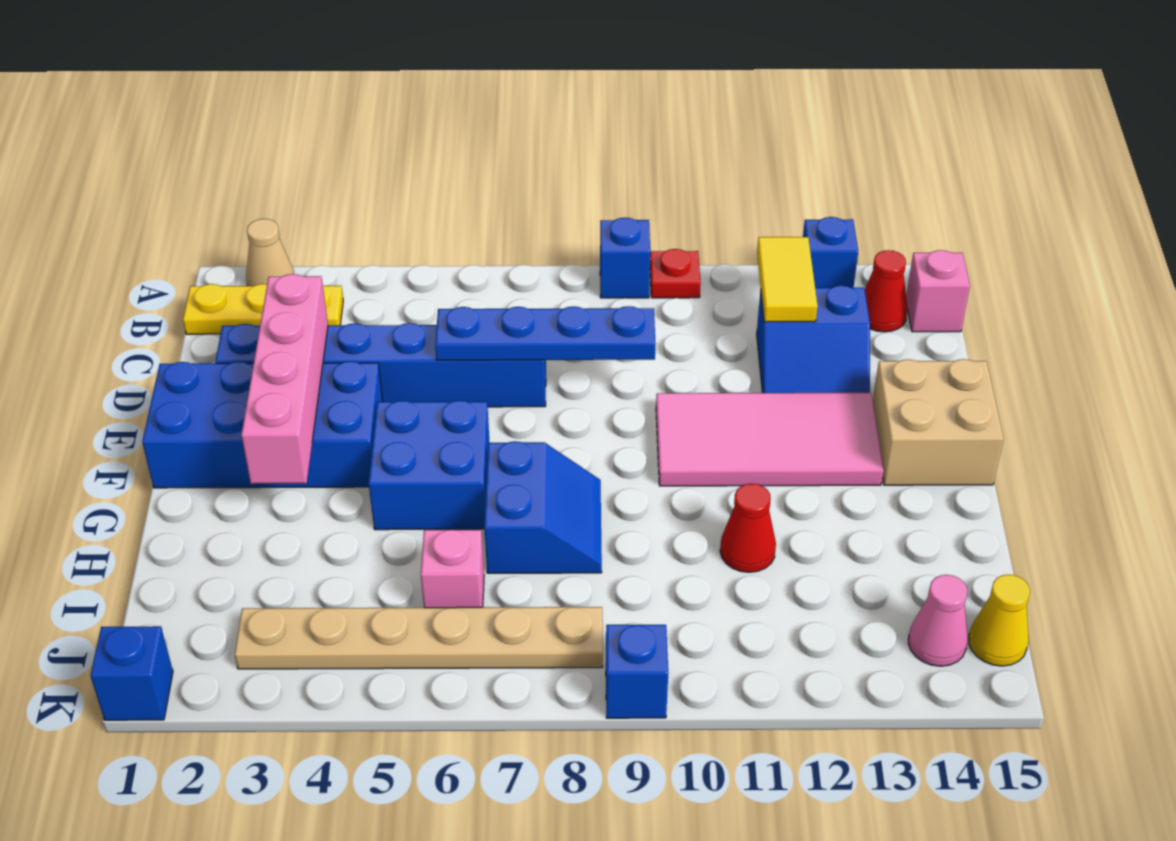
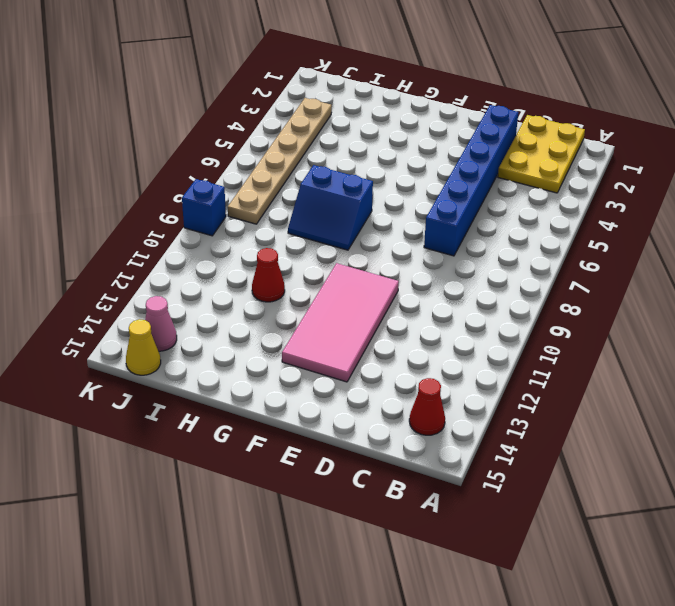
yellow 2x3 plate [498,115,585,193] -> yellow 1x3 plate [183,284,343,334]
none -> tan 1x1 cone [246,219,294,286]
none -> blue 1x1 brick [600,218,650,298]
none -> red 1x1 plate [650,249,701,298]

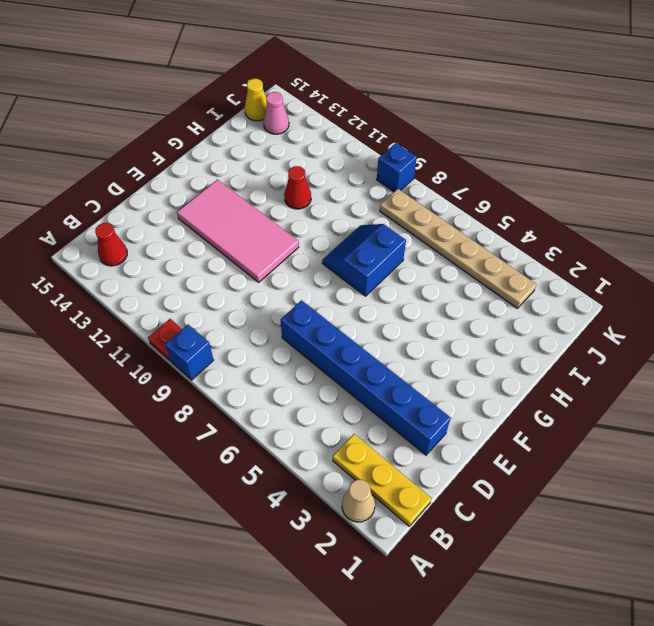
none -> blue 1x1 brick [803,217,858,288]
none -> pink 1x1 brick [906,250,970,332]
none -> blue 2x2 slope [757,285,870,393]

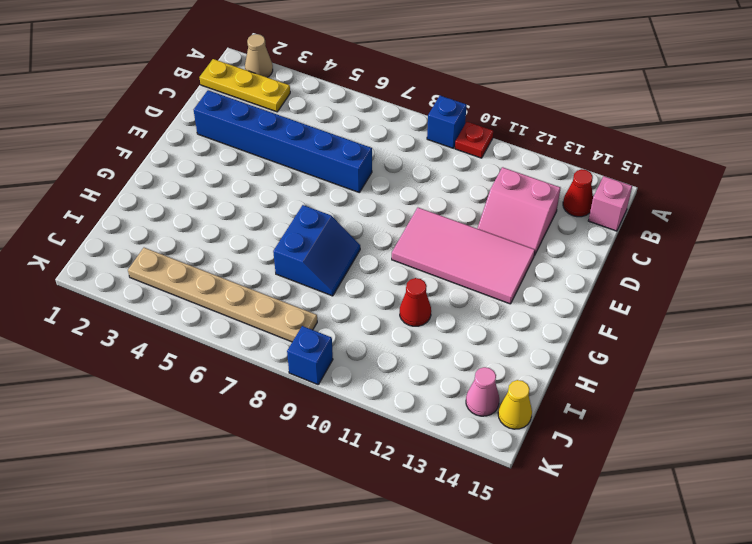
pink 2x2 slope [477,167,560,256] -> blue 2x2 slope [757,285,870,393]
none -> blue 1x1 brick [803,217,858,288]
none -> blue 2x4 brick [142,361,383,488]
none -> tan 2x2 brick [873,359,1004,485]

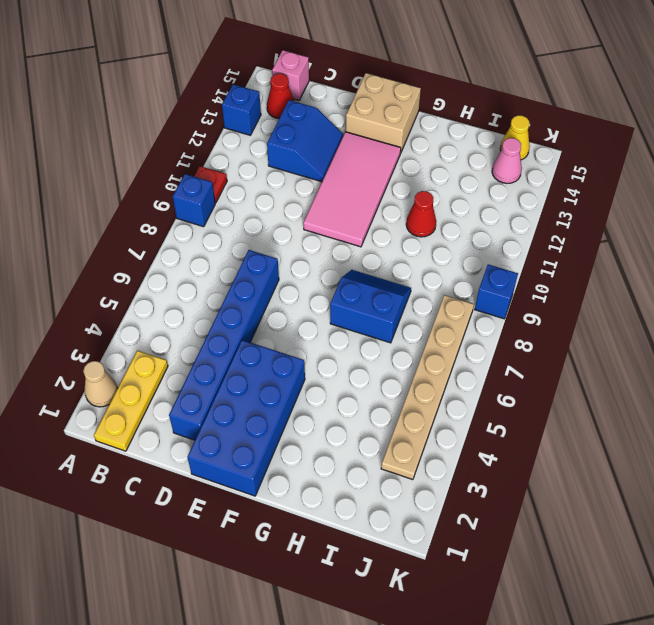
none -> blue 2x2 brick [369,400,490,530]
none -> pink 1x1 brick [421,530,484,608]
none -> blue 1x1 brick [90,626,173,720]

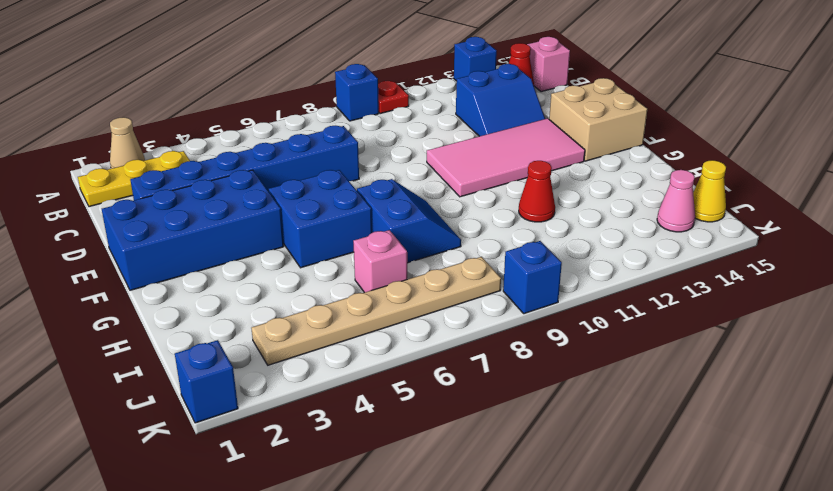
none -> yellow 1x2 tile [757,237,818,322]
none -> pink 1x4 brick [241,274,328,484]
none -> blue 1x4 plate [435,306,656,360]

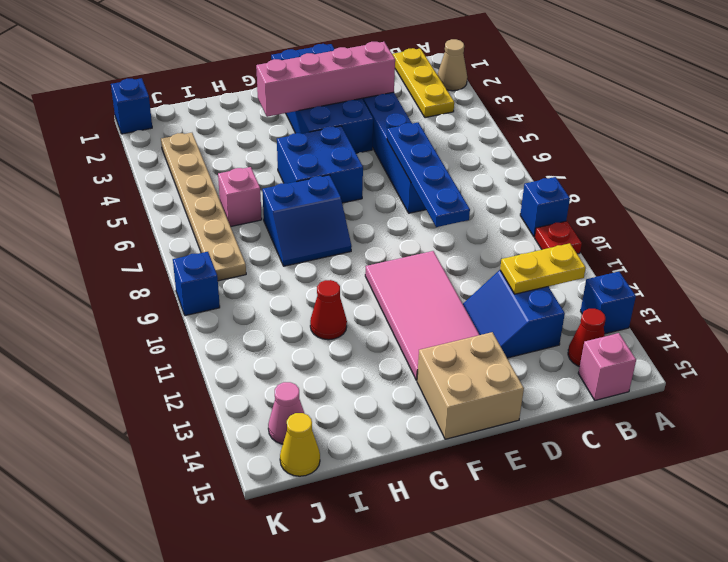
yellow 1x2 plate [500,243,586,294] -> yellow 1x2 tile [757,237,818,322]

